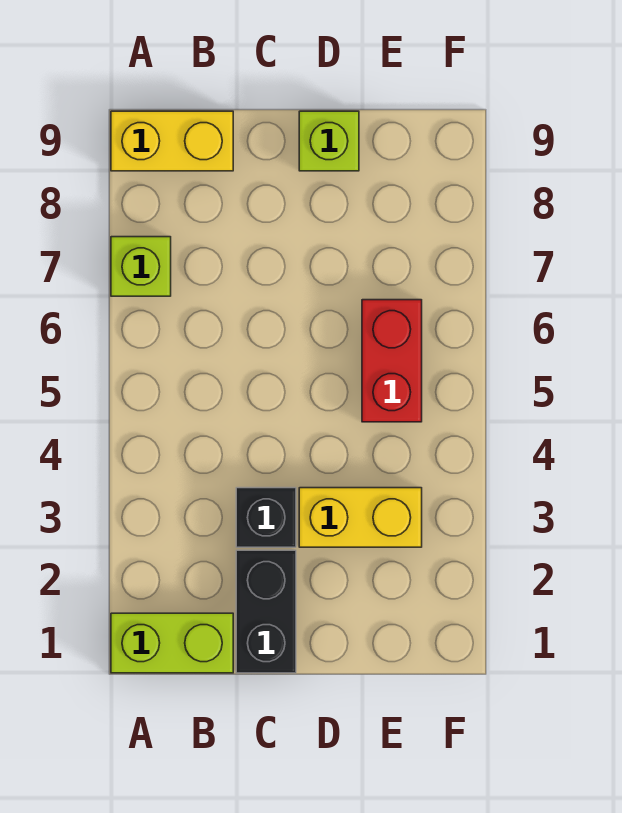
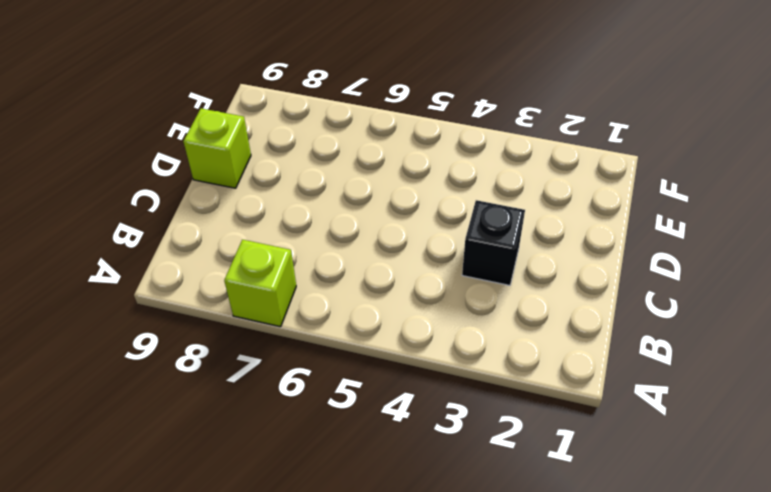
none -> lime 1x2 brick [111,613,233,673]
none -> yellow 1x2 brick [111,111,233,171]

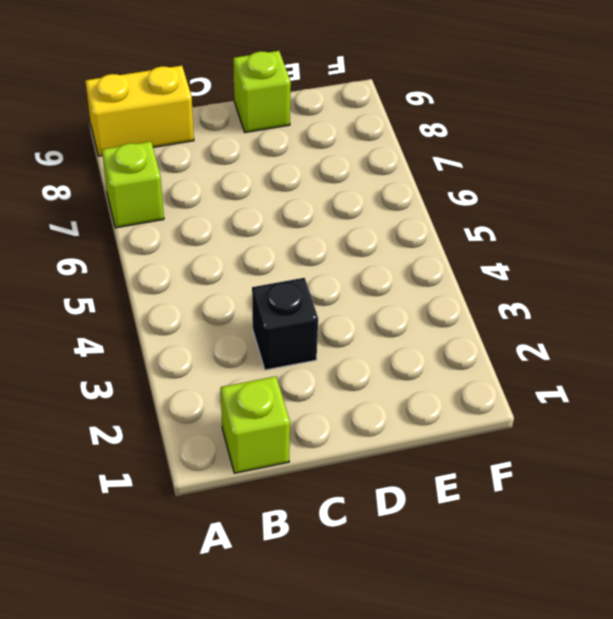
lime 1x1 brick [221,376,290,473] -> lime 1x2 brick [111,613,233,673]
none -> black 1x2 brick [236,550,296,673]
none -> yellow 1x2 brick [299,488,422,547]

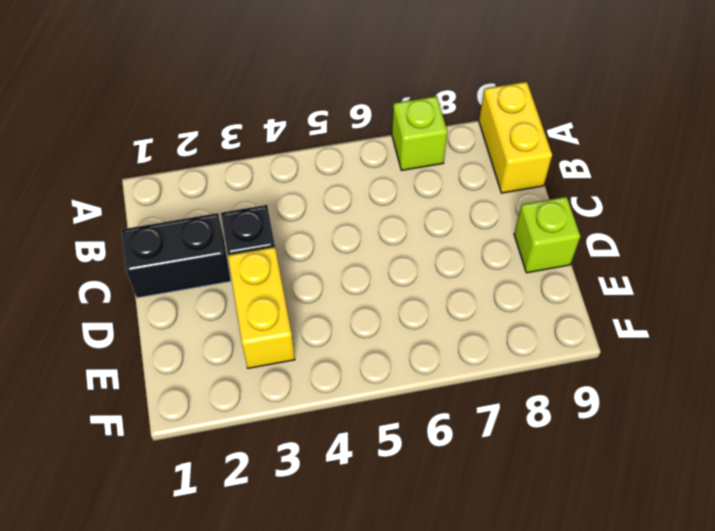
none -> lime 1x2 brick [111,613,233,673]
none -> red 1x2 brick [362,300,422,422]

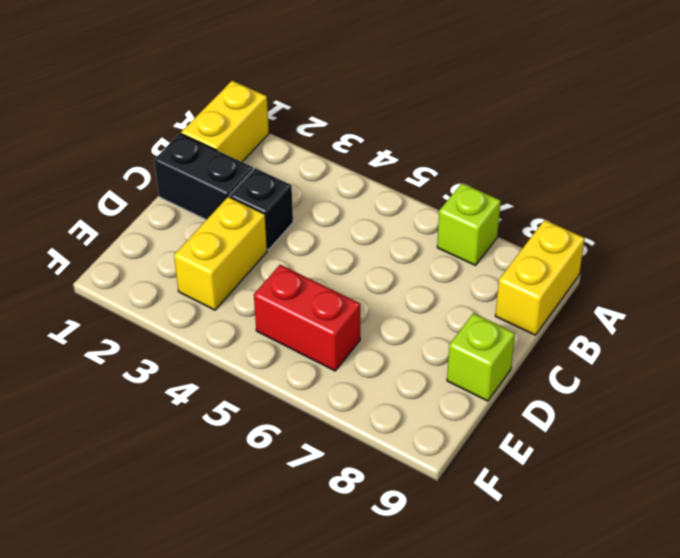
yellow 1x2 brick [181,81,269,162] -> lime 1x2 brick [111,613,233,673]

